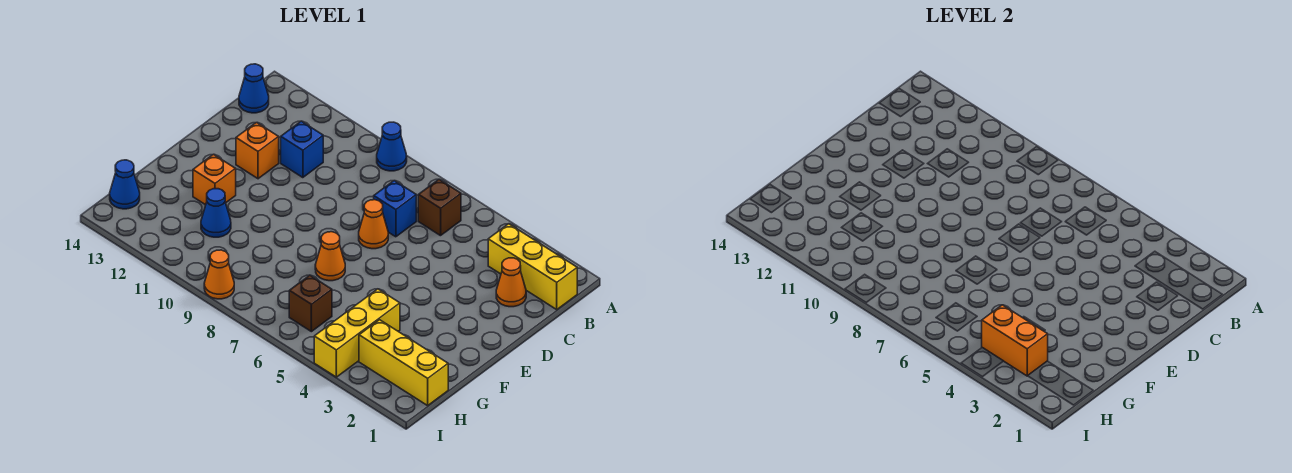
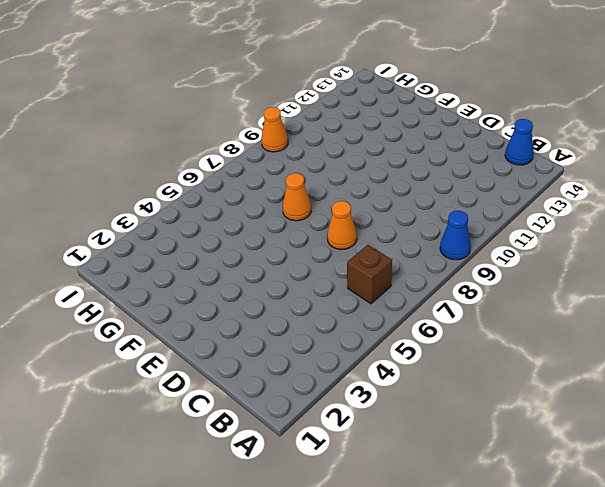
none -> yellow 1x3 brick [488,224,577,310]
none -> orange 1x1 cone [496,258,526,307]
none -> blue 1x1 brick [374,181,416,237]

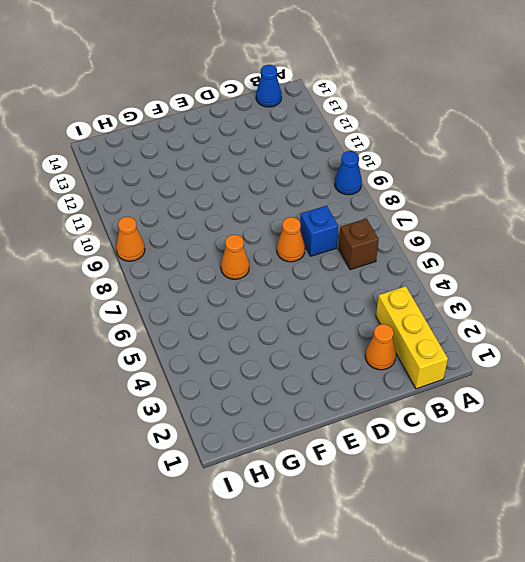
none -> blue 1x1 brick [281,121,323,178]
none -> orange 1x1 brick [236,123,279,179]
none -> orange 1x1 brick [193,154,236,205]

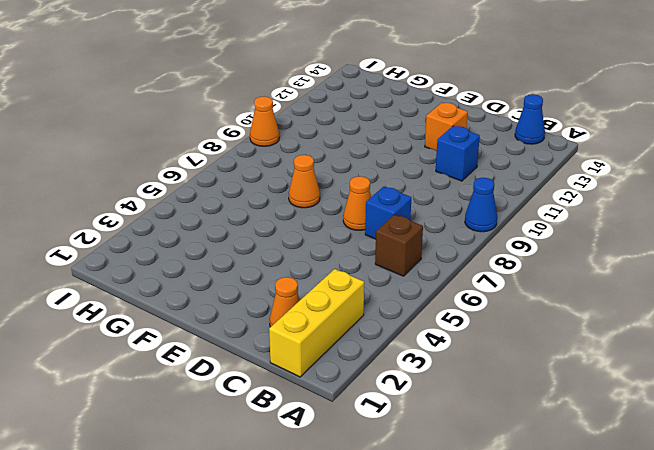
none -> orange 1x1 brick [193,154,236,205]
none -> yellow 1x3 brick [314,289,400,377]
none -> blue 1x1 cone [201,189,231,237]

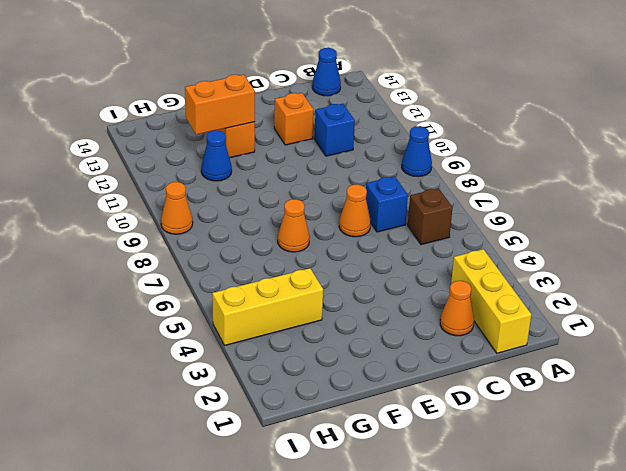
orange 1x2 brick [185,74,255,135] -> orange 1x2 brick turned to [982,305,1048,376]
none -> yellow 1x3 brick [359,320,448,406]
none -> brown 1x1 brick [289,275,332,332]
none -> blue 1x1 cone [110,160,140,209]

